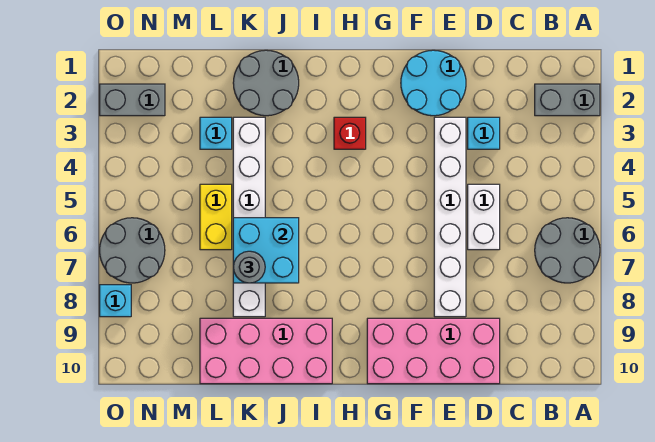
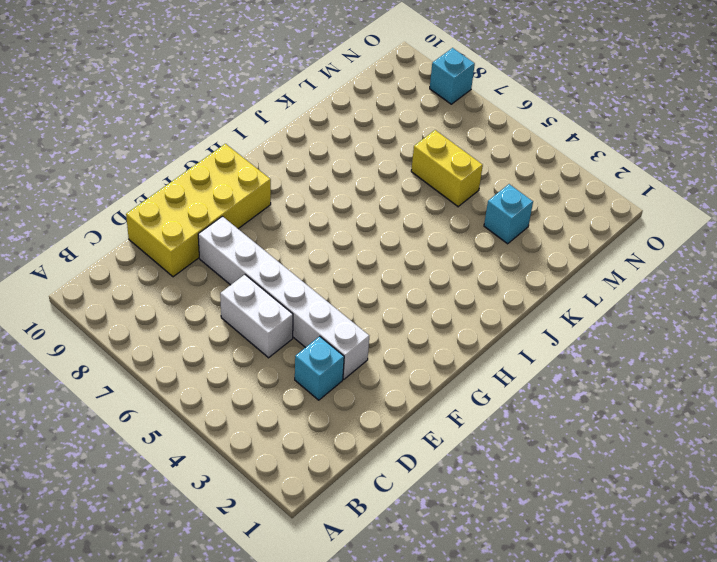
yellow 2x4 brick [126,144,271,277] -> pink 2x4 brick [367,318,500,384]
none -> grey 1x2 brick [535,84,600,116]
none -> grey 2x2 round brick [535,218,600,283]
none -> cyan 2x2 round brick [401,50,466,116]

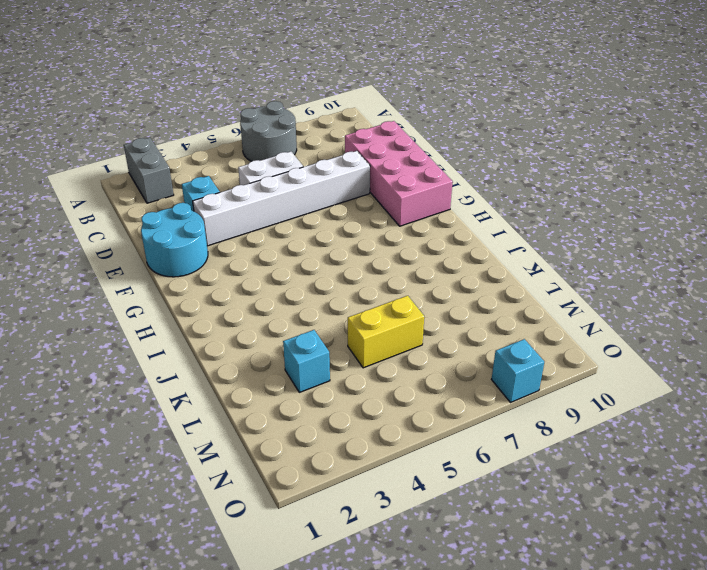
none -> red 1x1 brick [334,117,366,149]
none -> pink 2x4 brick [200,318,332,384]
none -> grey 2x2 round brick [233,50,299,116]

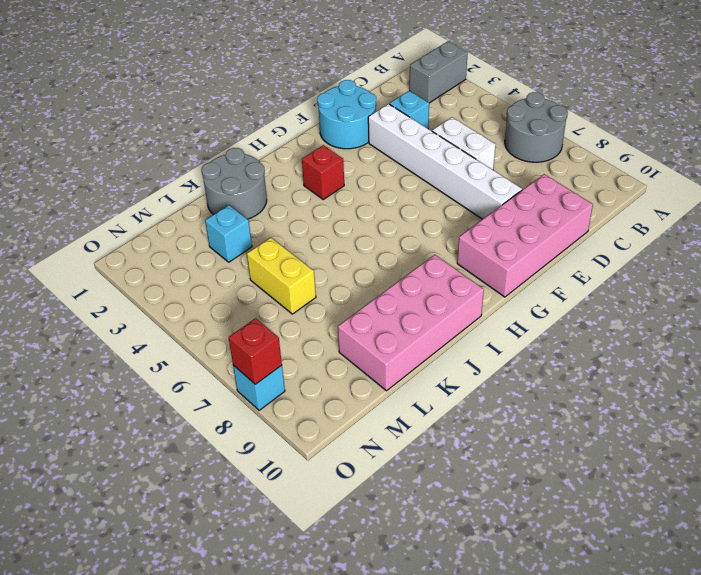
red 1x1 brick [229,318,282,384] -> none
none -> white 1x6 brick [233,117,265,317]
none -> grey 1x2 brick [100,84,165,116]
none -> grey 2x2 round brick [100,218,165,283]

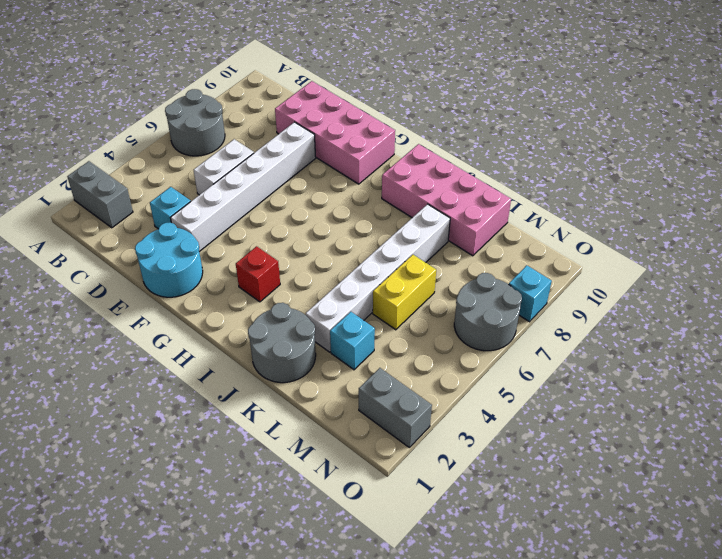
none -> cyan 2x2 brick [233,218,299,283]
none -> grey 1x1 round brick [233,251,265,283]

